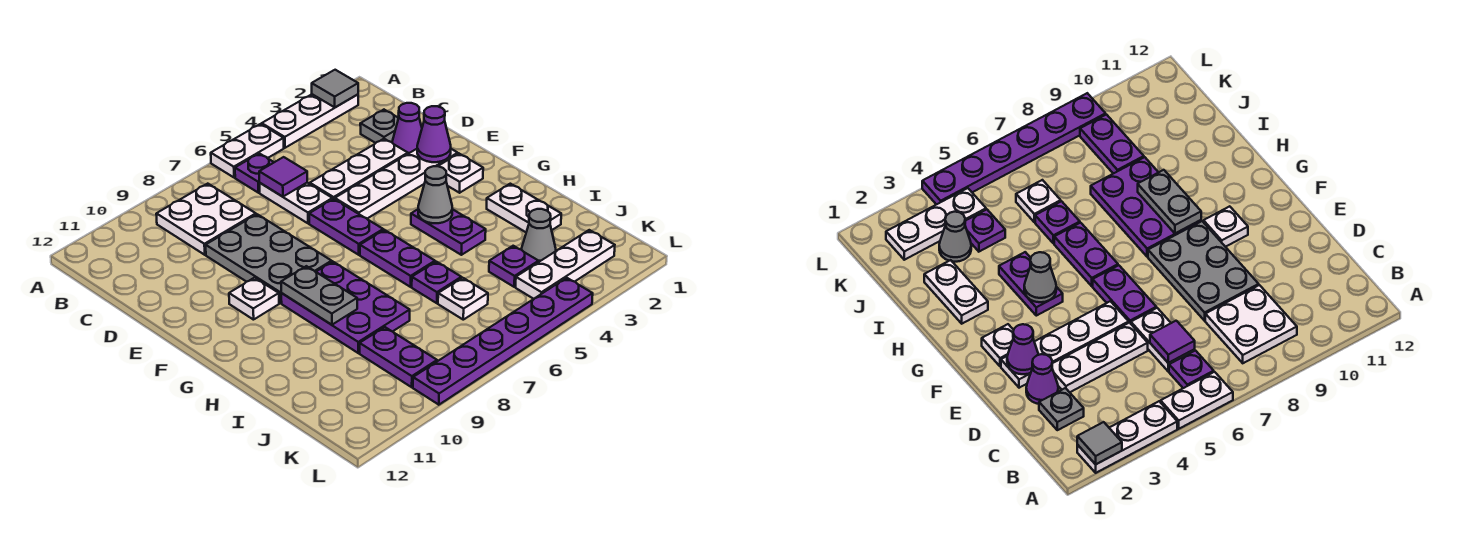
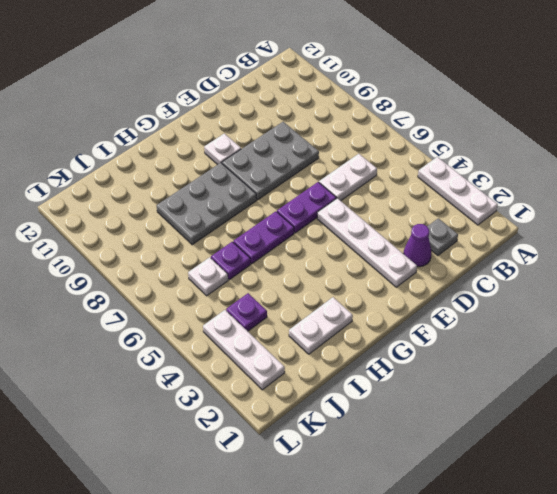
grey 2x3 plate [157,163,257,245] -> purple 2x3 plate [281,262,410,353]
none -> white 1x2 plate [211,124,284,178]
none -> purple 1x1 plate [235,153,274,193]
none -> white 2x2 plate [156,184,256,255]

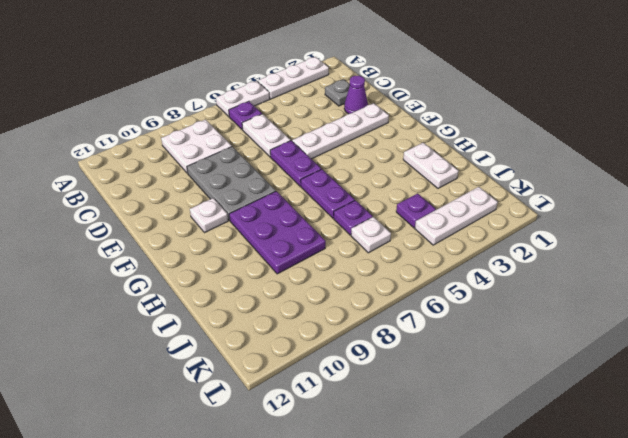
none -> white 1x3 plate [310,139,408,199]
none -> white 1x1 plate [439,154,483,193]
none -> purple 1x2 plate [411,209,486,255]

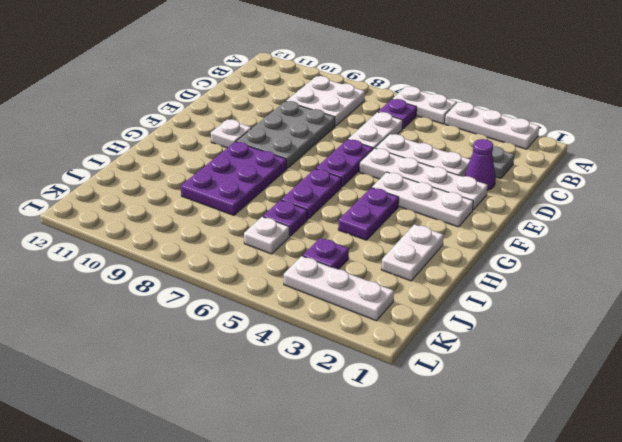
white 1x3 plate [372,172,473,227] -> white 1x1 plate [439,154,483,193]
none -> grey 1x1 cone [521,209,556,262]
none -> purple 1x2 plate [360,327,437,387]
none -> purple 1x6 plate [413,278,593,405]

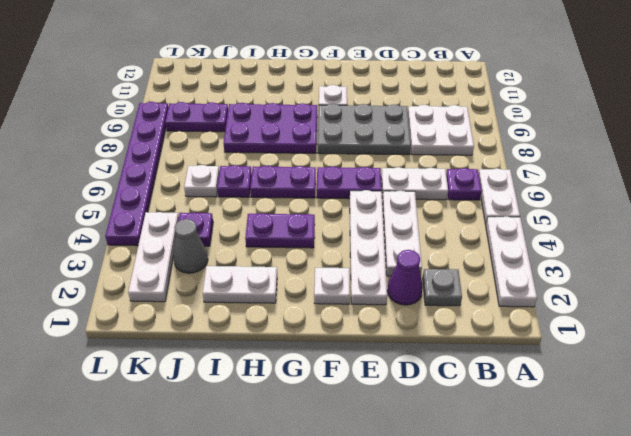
none -> grey 1x1 tile [312,70,358,107]
none -> purple 1x1 tile [259,157,307,197]
none -> purple 1x1 cone [417,106,451,162]

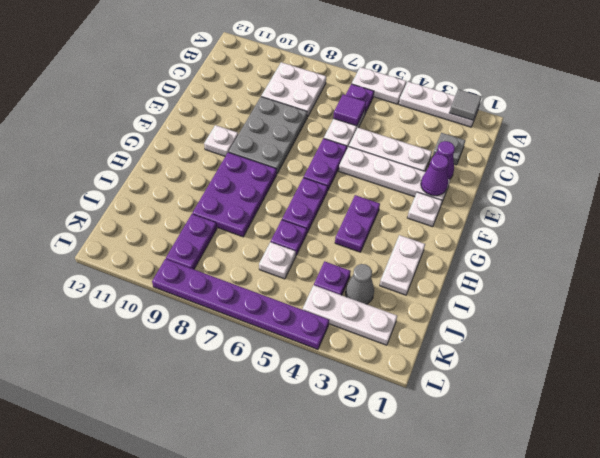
none -> grey 1x1 cone [418,166,452,223]
none -> grey 1x2 plate [281,266,357,325]

